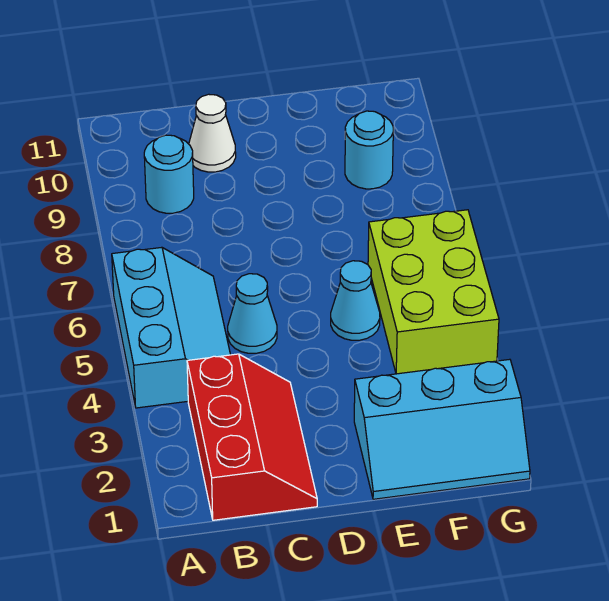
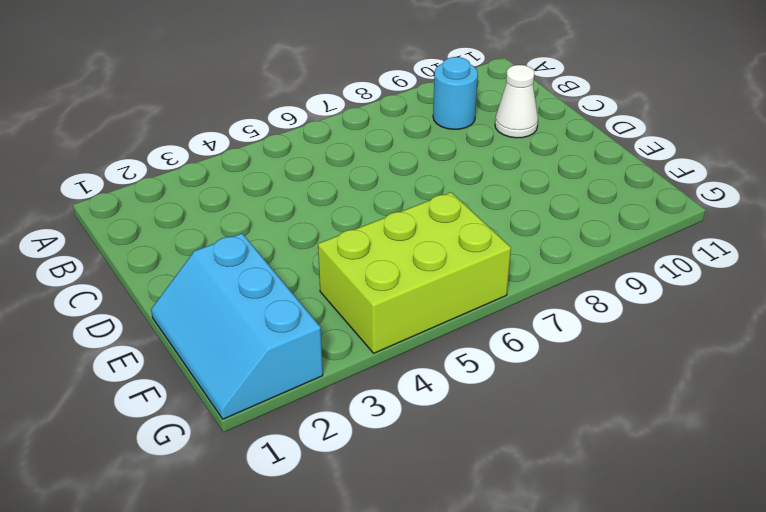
none -> cyan 2x3 slope [112,247,230,408]
none -> red 2x3 slope [187,354,317,520]

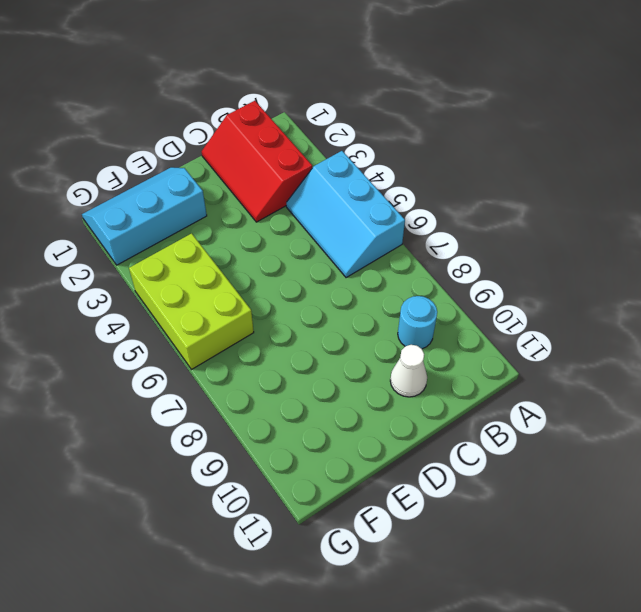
none -> cyan 1x1 cone [228,274,277,353]
none -> cyan 1x1 cone [331,261,380,340]

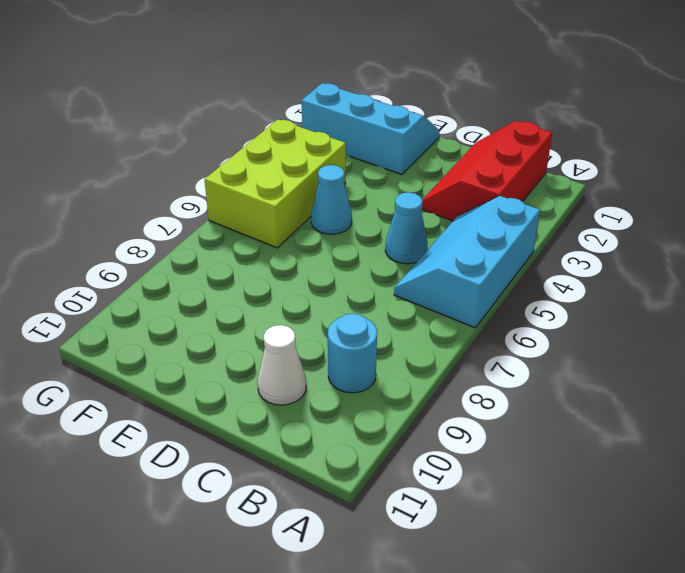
none -> cyan 1x1 round brick [345,111,393,189]

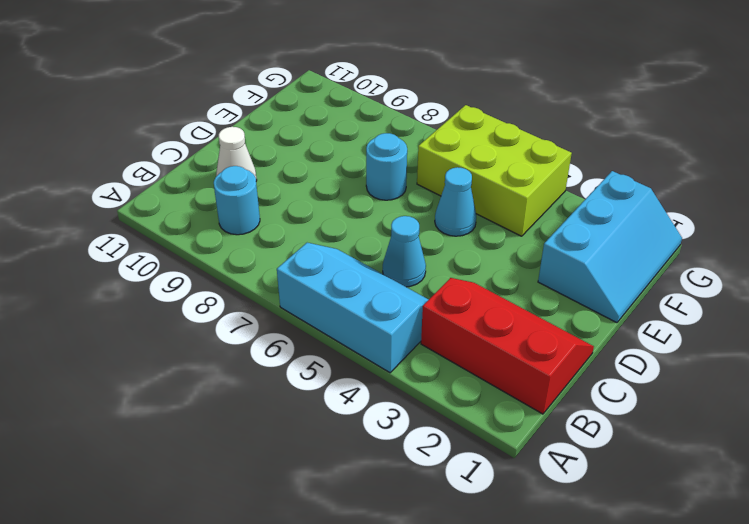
cyan 1x1 round brick [366,133,407,200] -> cyan 1x1 round brick moved to [345,111,393,189]

